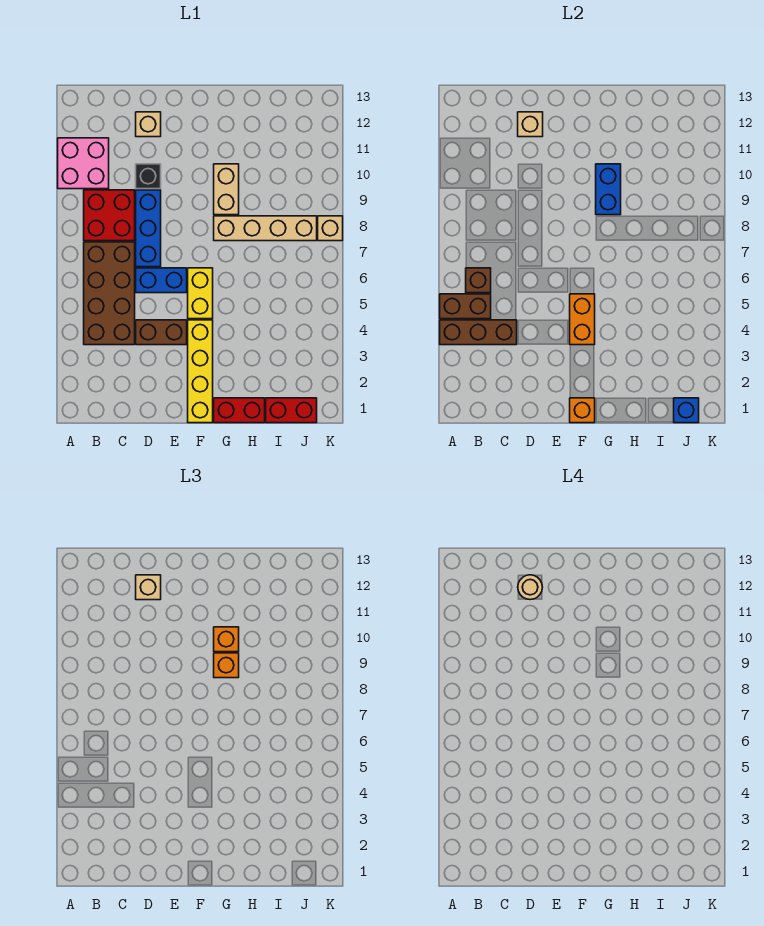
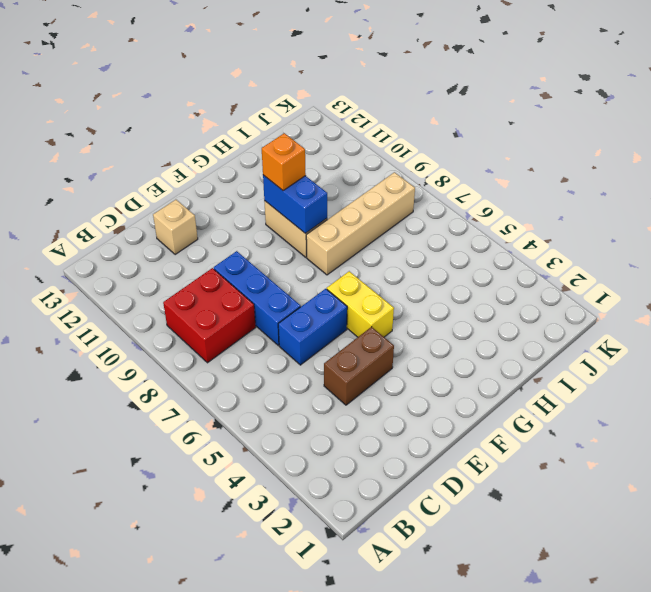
none -> pink 2x2 brick [58,138,109,189]
none -> brown 2x4 brick [84,242,135,345]
none -> black 1x1 brick [136,164,161,189]

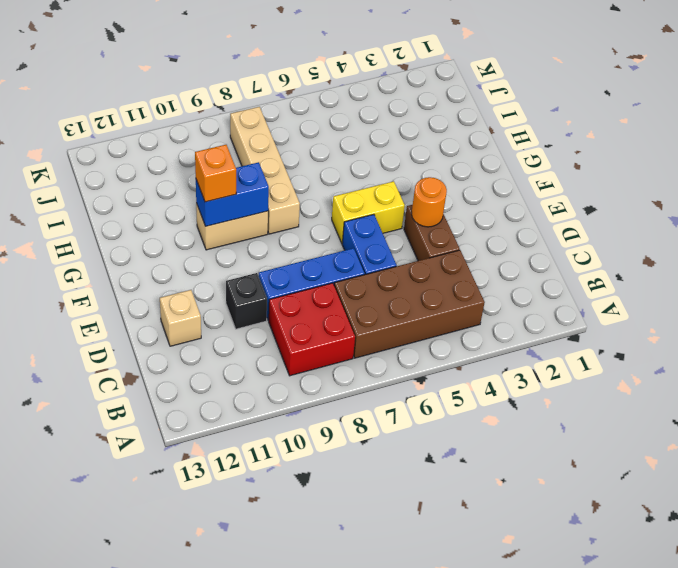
orange 1x1 round brick [412,177,447,227] -> none
none -> pink 2x2 brick [58,138,109,189]
none -> yellow 1x4 brick [188,320,213,423]
none -> red 1x2 brick [214,398,265,423]

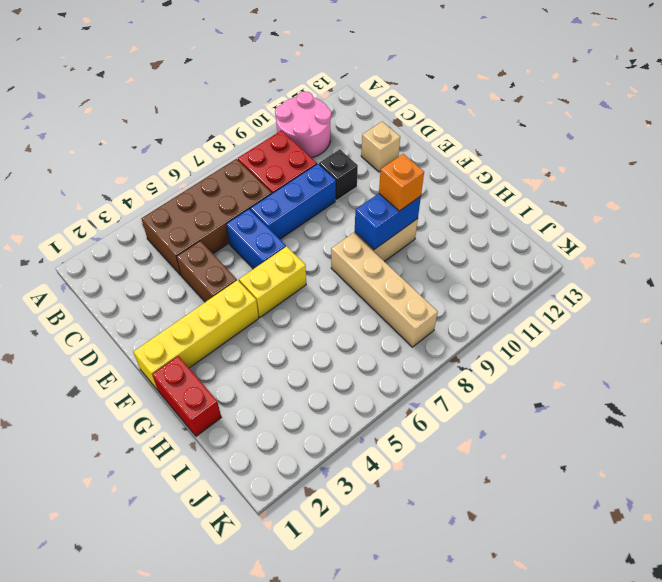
pink 2x2 round brick [275,91,331,158] -> pink 2x2 brick [58,138,109,189]
none -> red 1x2 brick [266,398,317,423]
none -> tan 1x1 brick [318,216,343,241]
none -> brown 1x3 brick [440,320,517,345]

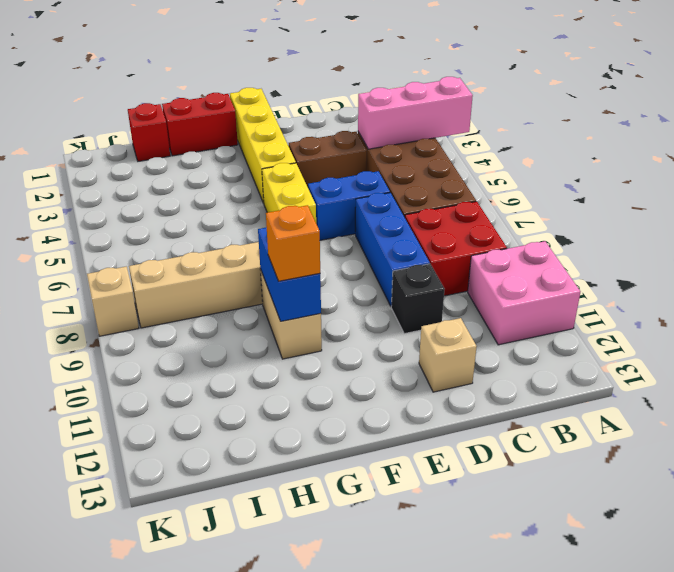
pink 1x3 brick [358,77,473,149] -> brown 1x3 brick [440,320,517,345]
red 1x1 brick [128,103,170,161] -> red 1x2 brick [266,398,317,423]
none -> brown 1x2 brick [440,294,491,319]
none -> brown 1x1 brick [466,268,491,293]
none -> tan 1x1 brick [518,112,543,137]

